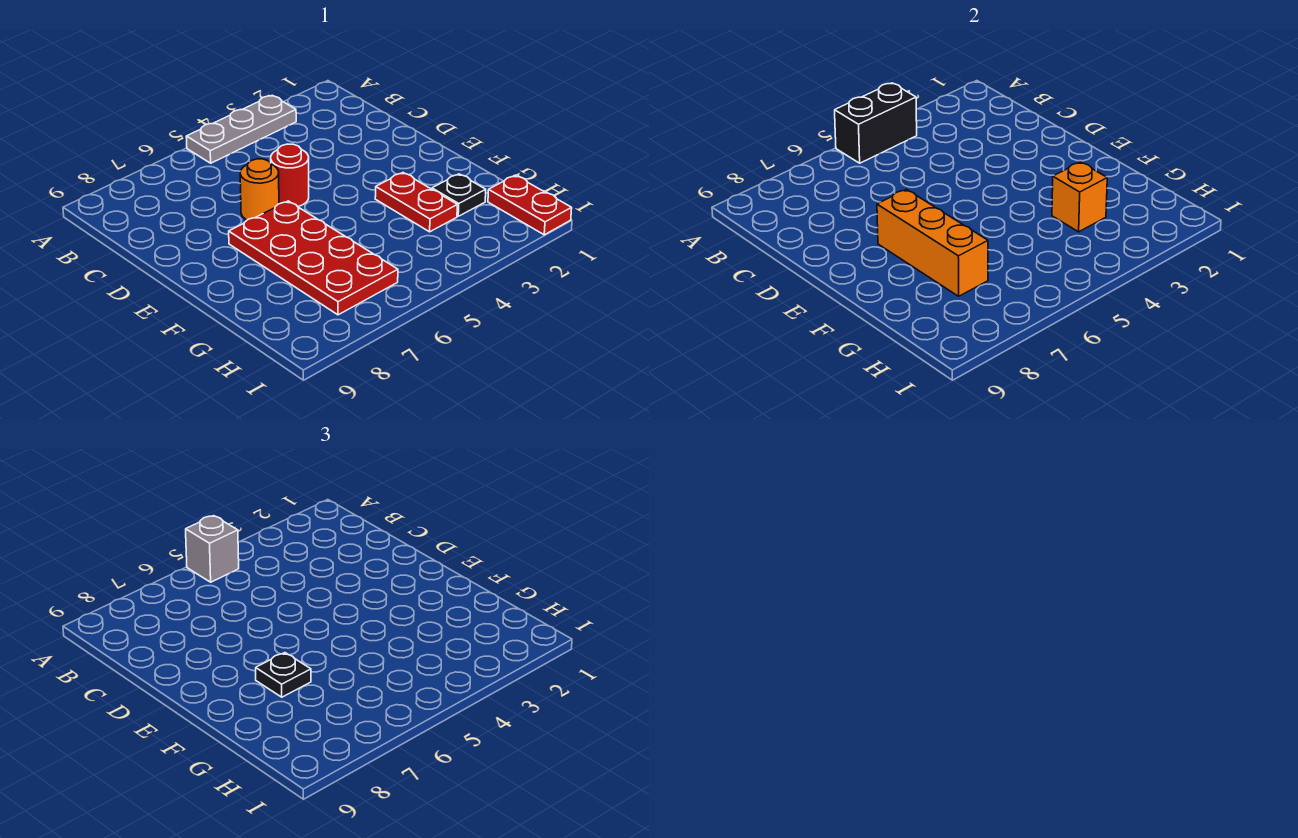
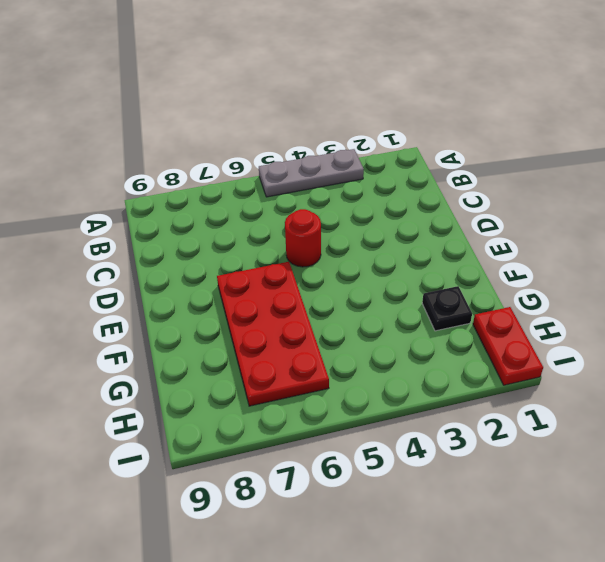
none -> orange 1x1 round brick [240,159,279,220]
none -> red 1x2 plate [375,173,457,232]
none -> black 1x2 brick [835,83,917,163]

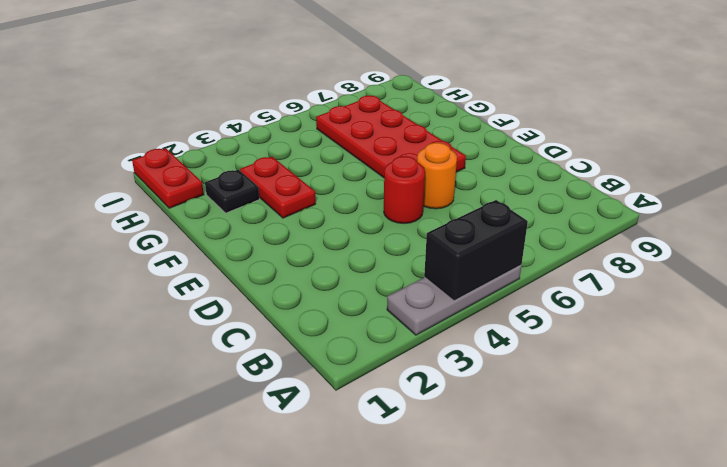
none -> orange 1x3 brick [877,189,988,296]
none -> orange 1x1 brick [1052,162,1107,232]
none -> grey 1x1 brick [186,516,239,582]

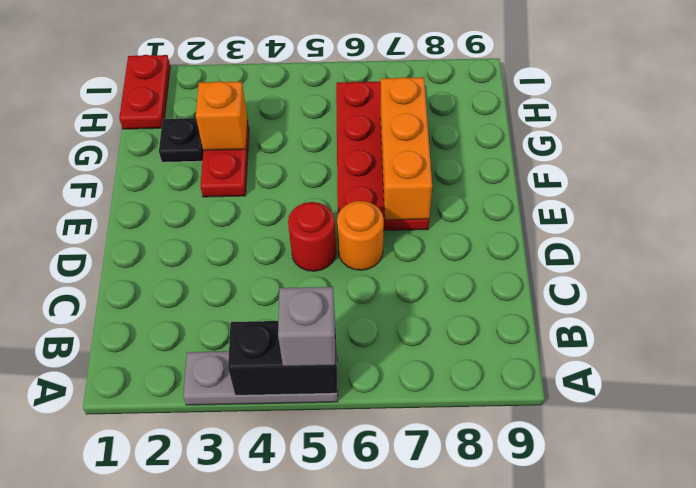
none -> black 1x1 plate [256,653,311,697]

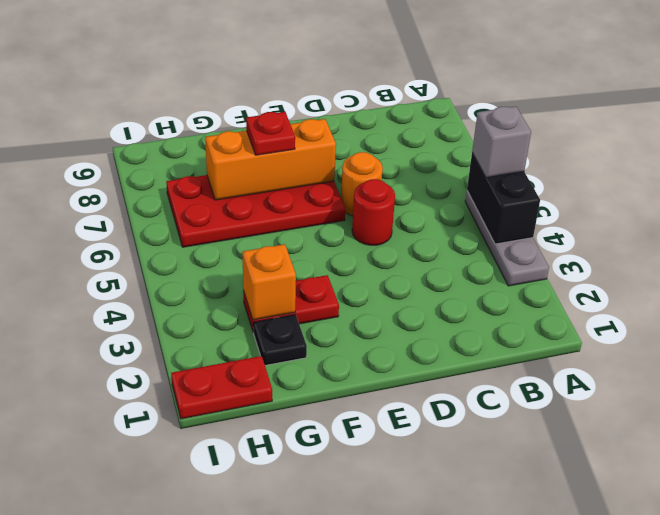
red 1x1 plate [246,112,295,155] -> black 1x1 plate [256,653,311,697]

